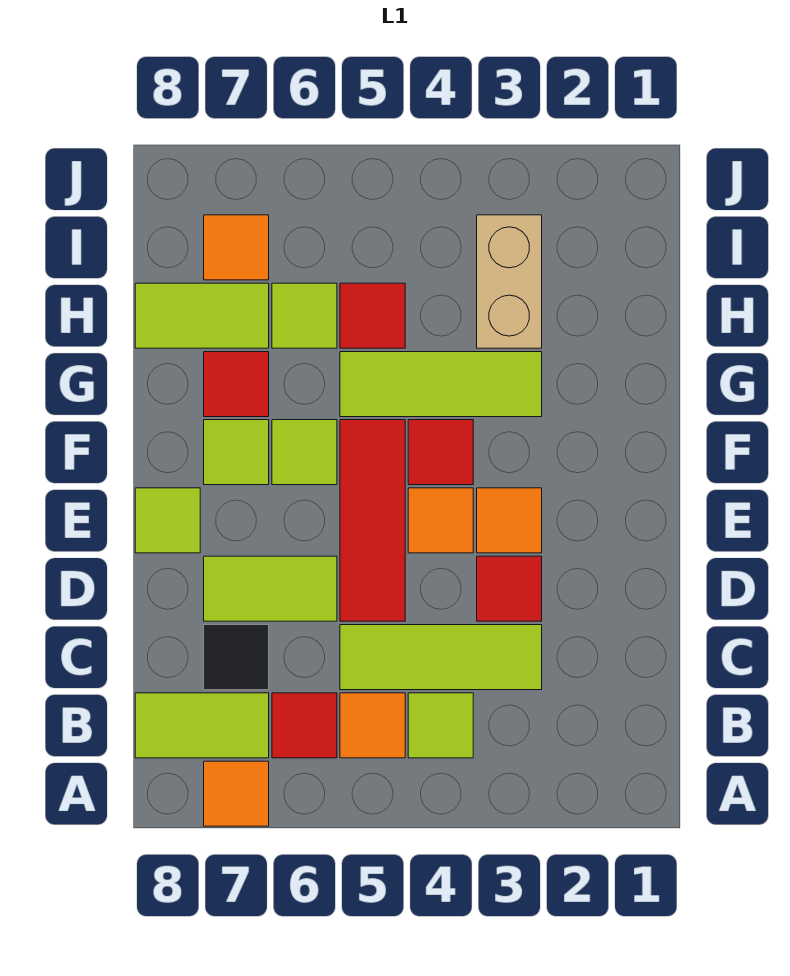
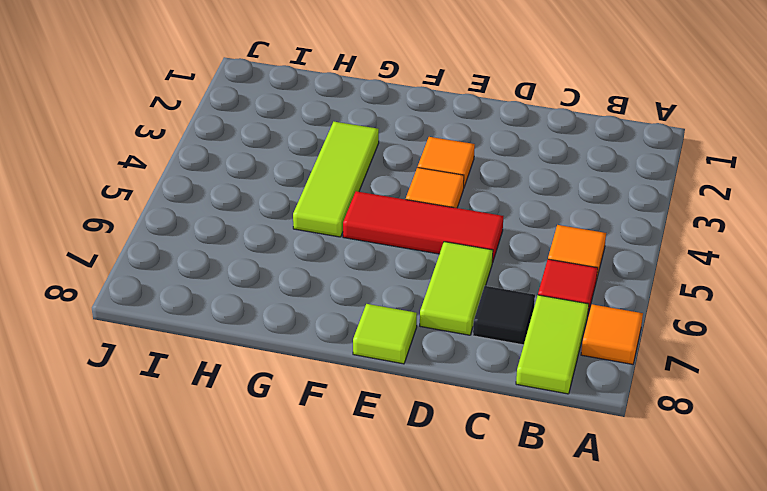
none -> lime 1x1 tile [408,693,473,758]
none -> lime 1x3 tile [340,625,542,690]
none -> red 1x1 tile [477,556,542,621]

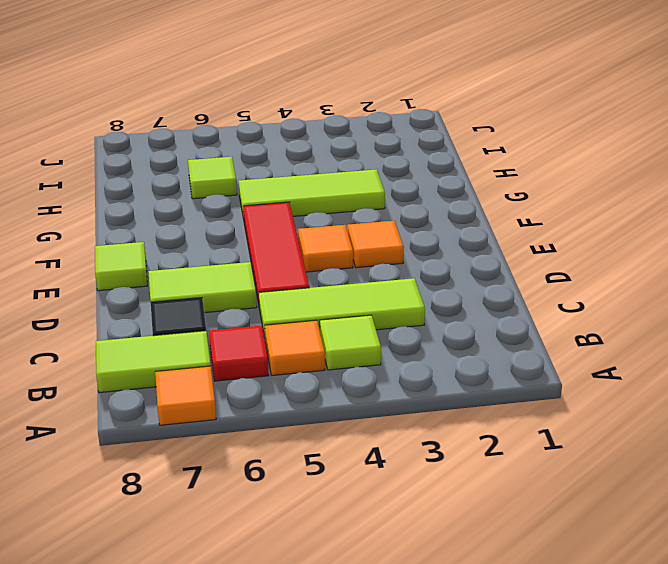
none -> red 1x1 tile [477,556,542,621]
none -> red 1x1 tile [408,420,473,485]
none -> lime 1x1 tile [272,420,337,485]

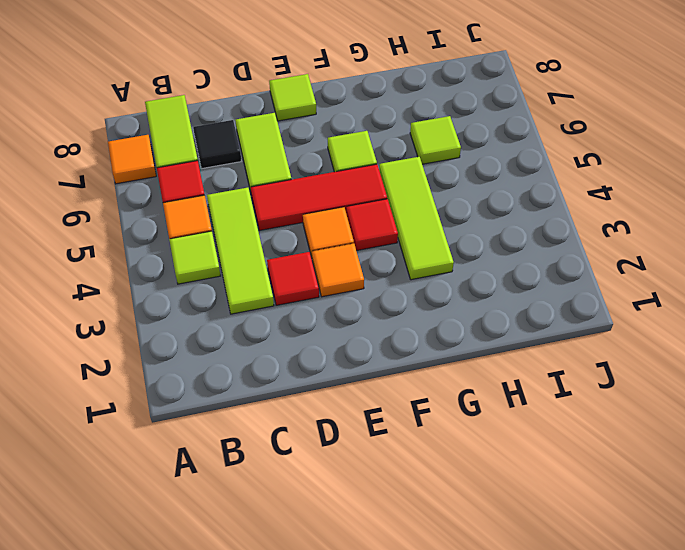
none -> lime 1x1 tile [204,420,269,485]
none -> red 1x1 tile [204,352,269,417]
none -> tan 1x2 brick [477,215,542,348]

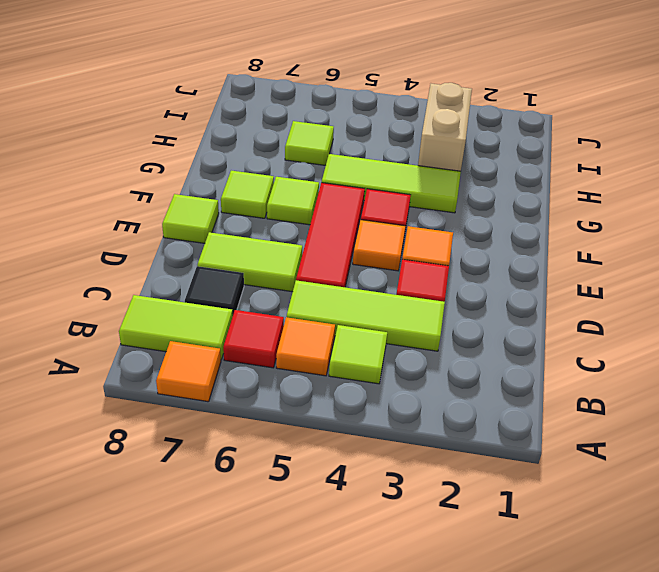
none -> red 1x1 tile [204,352,269,417]
none -> red 1x1 tile [340,283,405,348]
none -> lime 1x2 tile [135,283,269,348]

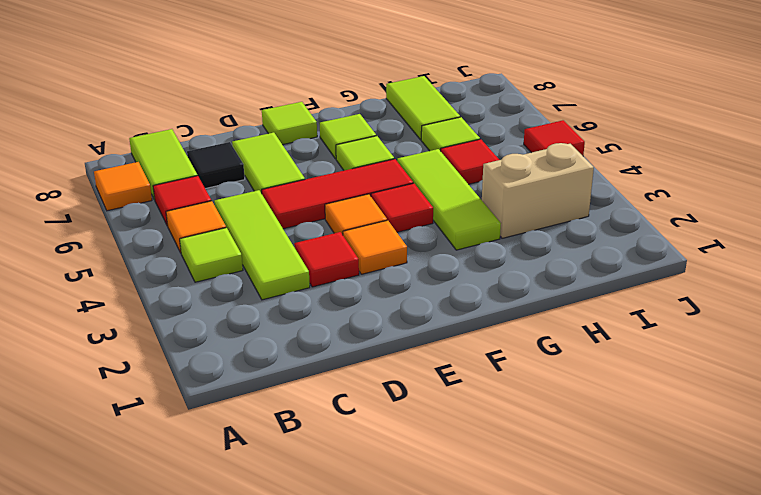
red 1x1 tile [524,120,585,156] -> red 1x1 tile moved to [204,352,269,417]
none -> orange 1x1 tile [204,215,269,280]

